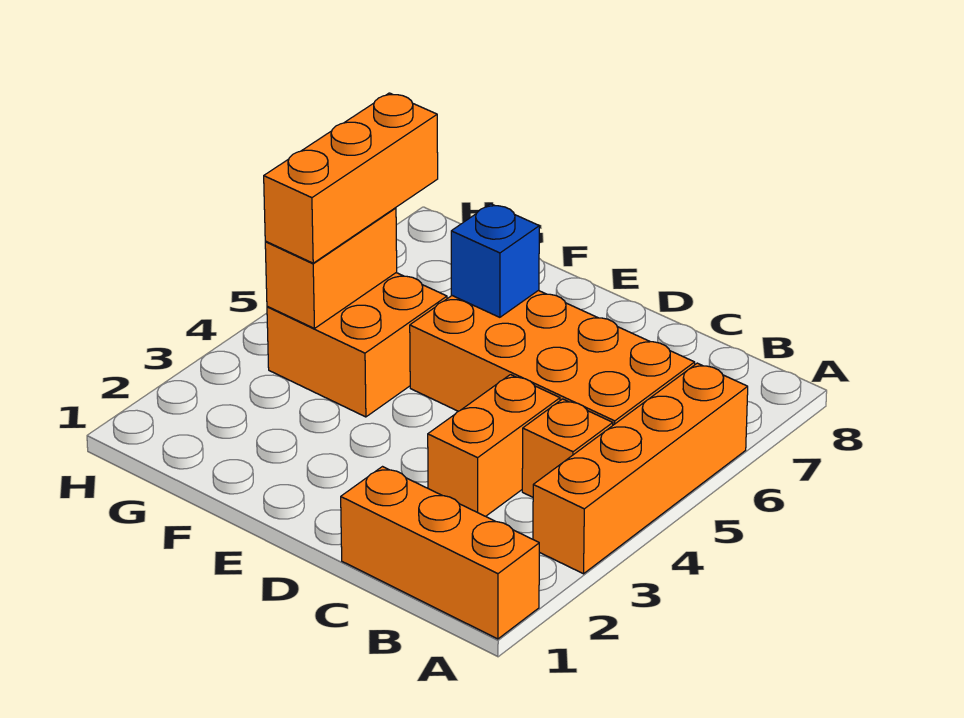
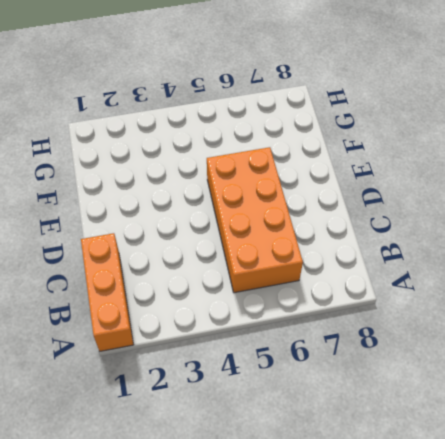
none -> orange 1x4 brick [533,363,748,574]
none -> orange 1x1 brick [522,399,613,497]

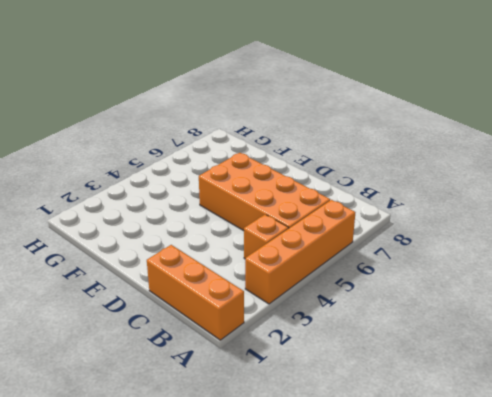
none -> orange 1x2 brick [428,375,560,516]
none -> orange 2x2 brick [267,273,447,417]

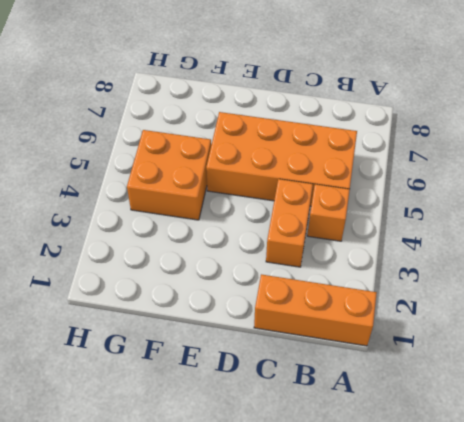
none -> orange 1x4 brick [533,363,748,574]
none -> blue 1x1 brick [451,204,539,317]

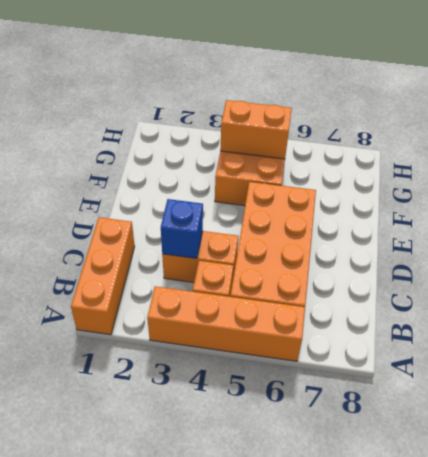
blue 1x1 brick [161,199,203,258] -> blue 1x1 brick moved to [451,204,539,317]
none -> orange 1x3 brick [264,93,438,263]

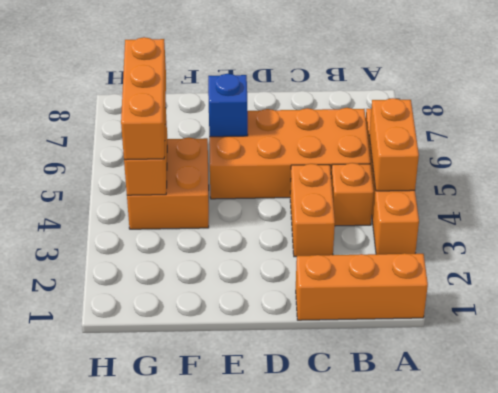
orange 1x2 brick [369,98,419,191] -> none

